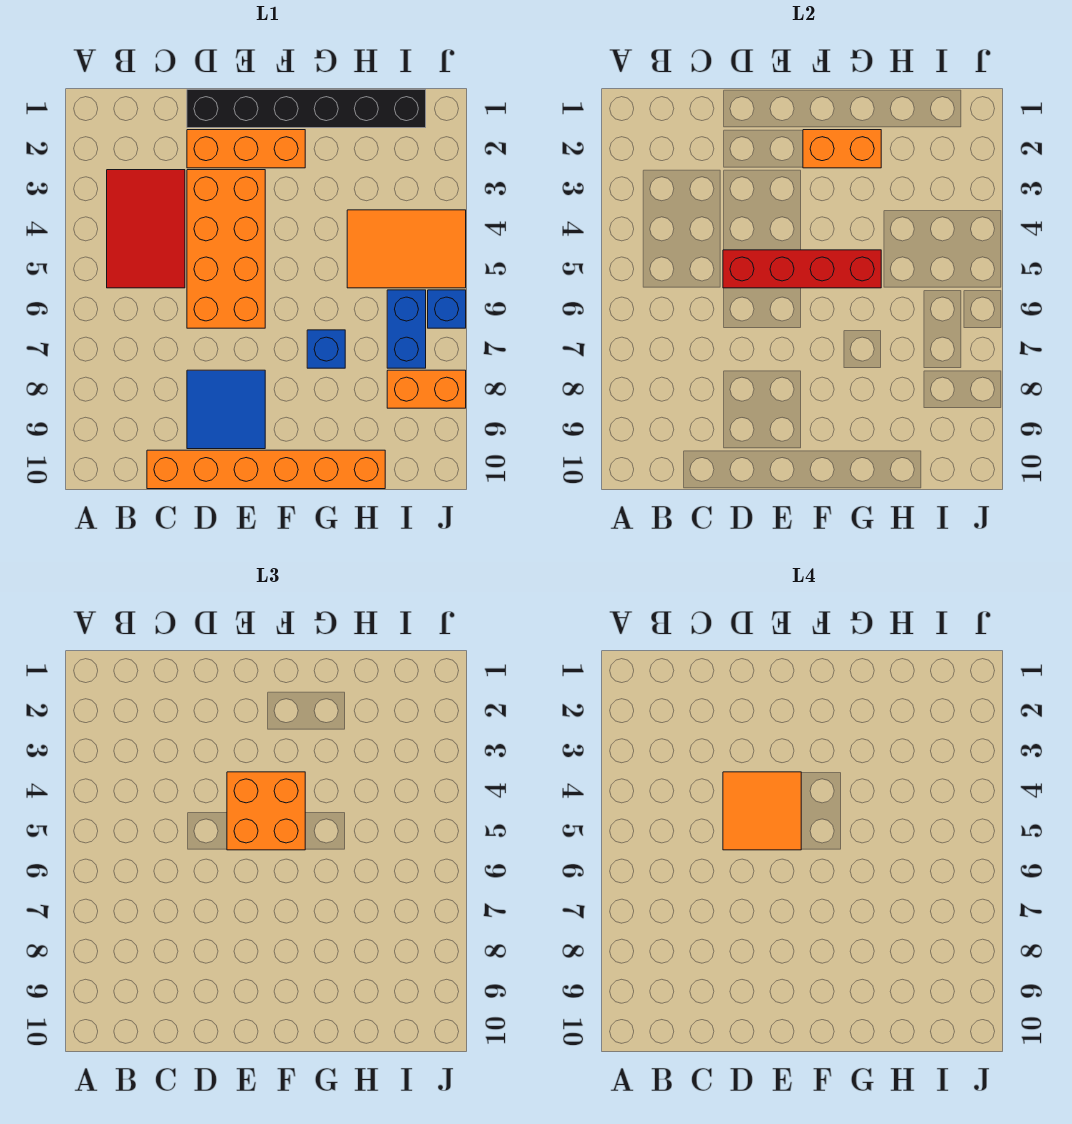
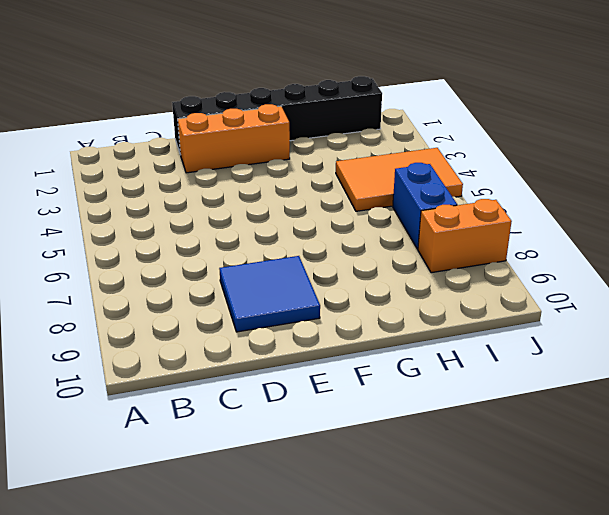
none -> red 2x3 tile [107,170,185,288]
none -> orange 1x6 brick [147,450,385,489]
none -> orange 2x4 brick [187,170,265,328]

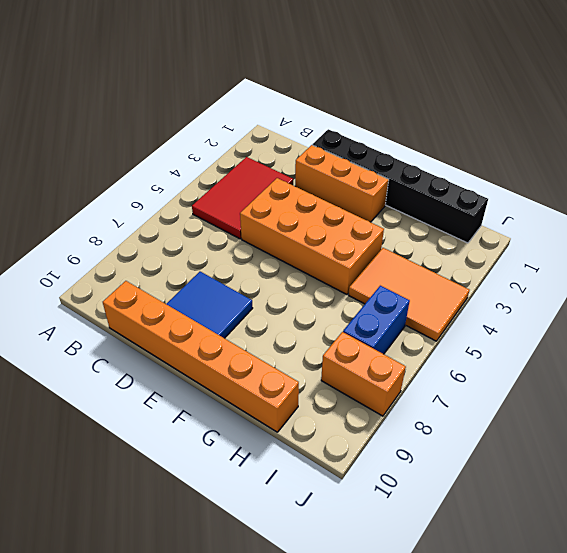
orange 2x4 brick [240,178,384,294] -> orange 2x4 brick turned to [187,170,265,328]
none -> blue 1x1 brick [307,330,345,368]
none -> blue 1x1 brick [428,290,466,328]
none -> red 1x4 brick [723,250,881,288]

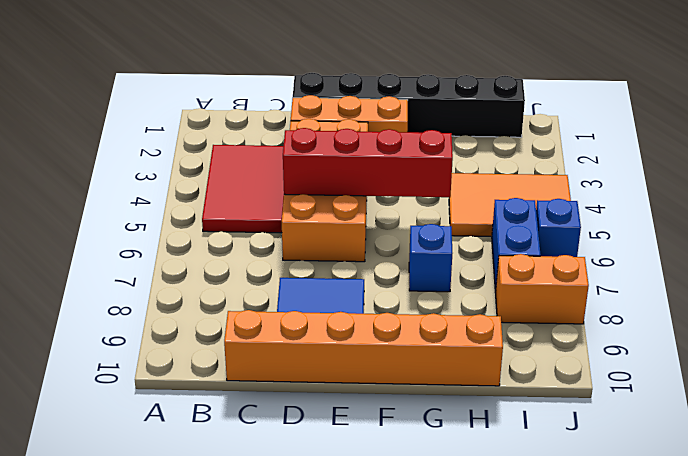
none -> orange 1x2 brick [803,130,881,168]
none -> orange 2x2 brick [227,772,305,850]
none -> orange 2x2 tile [723,772,801,850]

